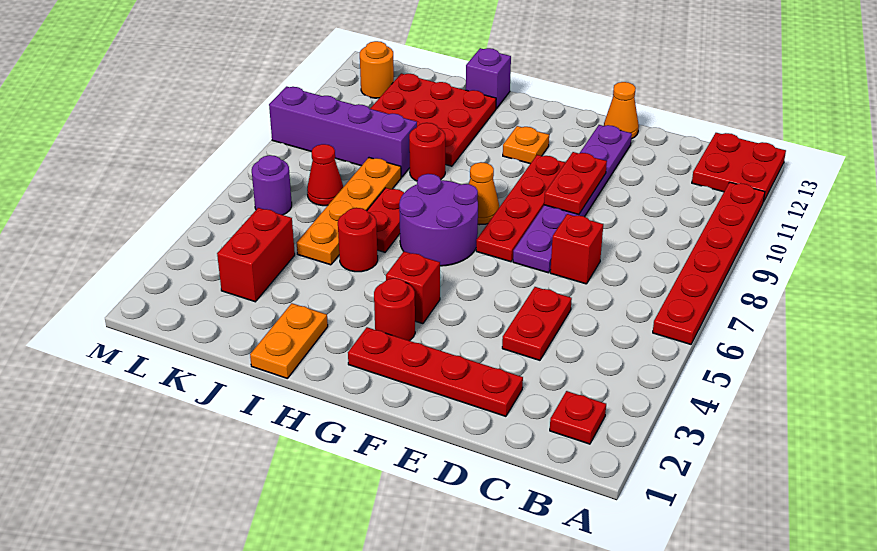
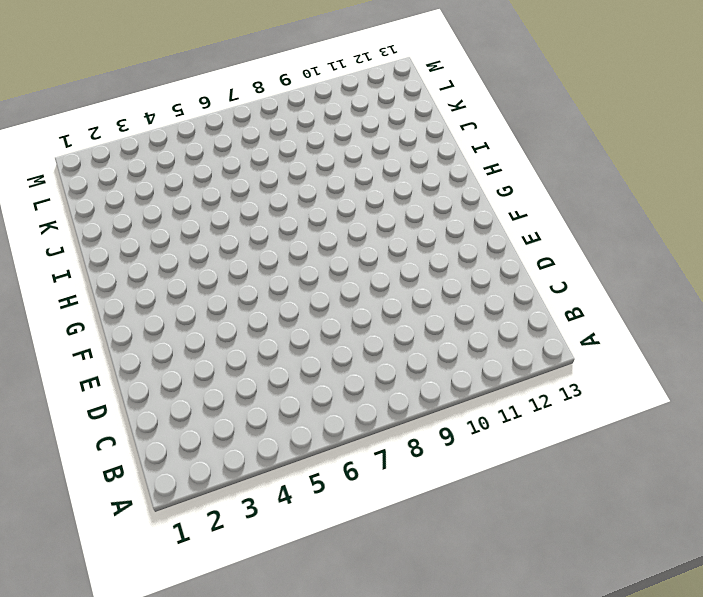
none -> red 1x6 plate [653,182,765,344]
none -> red 2x2 plate [692,133,786,202]
none -> red 1x1 plate [550,391,606,444]

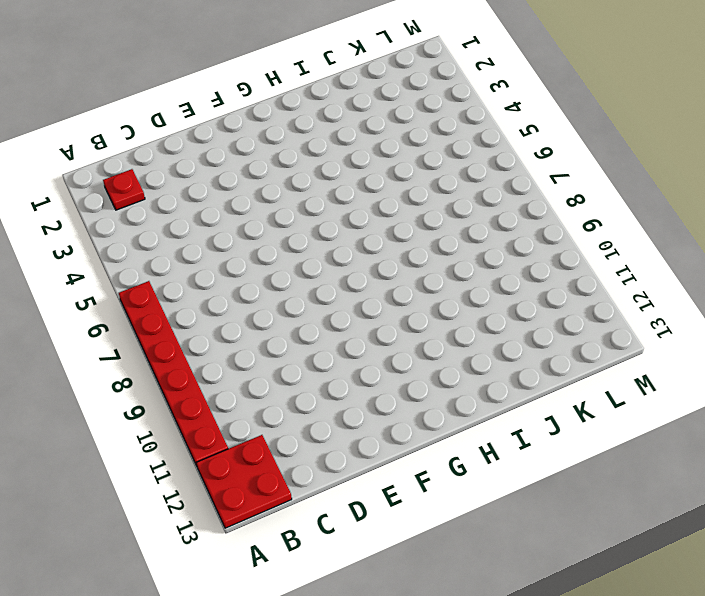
none -> red 1x4 plate [348,327,523,416]
none -> red 1x2 plate [502,287,572,360]
none -> red 1x1 brick [550,214,603,284]

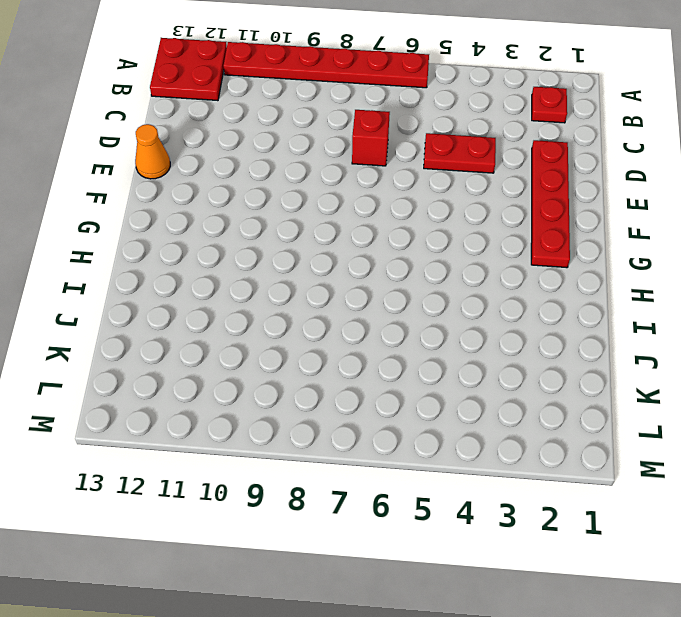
none -> purple 1x6 plate [513,125,632,273]
none -> red 1x4 plate [476,155,565,262]
none -> red 1x1 round brick [374,278,415,341]

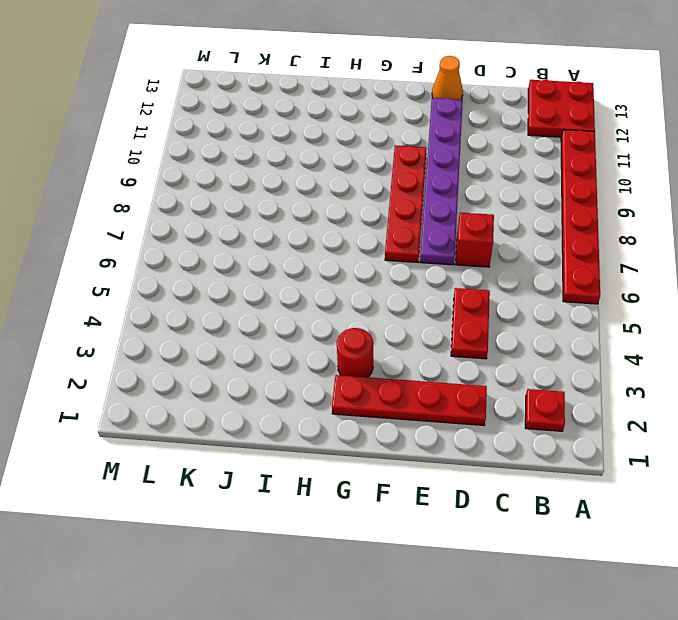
none -> red 1x1 brick [386,252,440,324]
none -> purple 2x2 round brick [399,174,478,266]
none -> orange 1x1 cone [469,162,499,225]

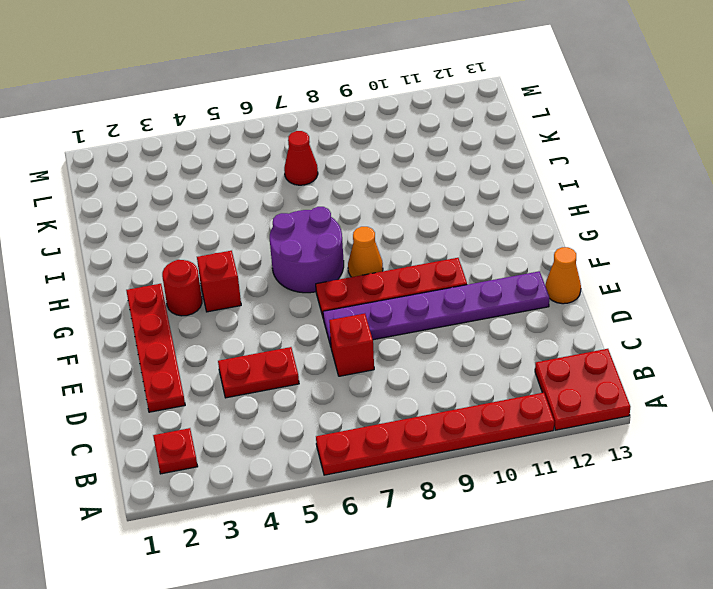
none -> orange 1x1 plate [503,126,549,164]
none -> orange 1x2 plate [250,303,328,378]
none -> red 1x1 round brick [338,208,378,272]

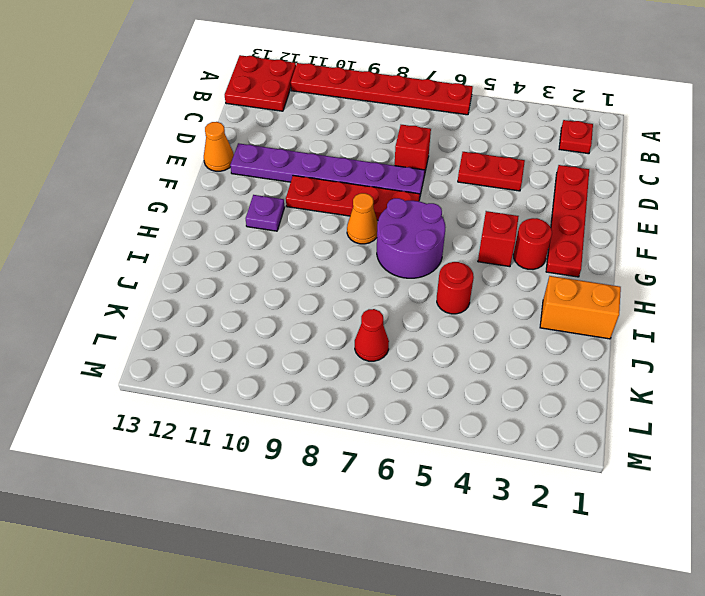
purple 1x1 plate [246,195,285,231] -> orange 1x1 plate [503,126,549,164]
orange 1x2 brick [540,276,621,339] -> orange 1x2 plate [250,303,328,378]
none -> red 1x2 plate [367,188,404,252]
none -> red 1x1 round brick [409,123,445,181]
none -> red 3x3 plate [370,73,496,166]

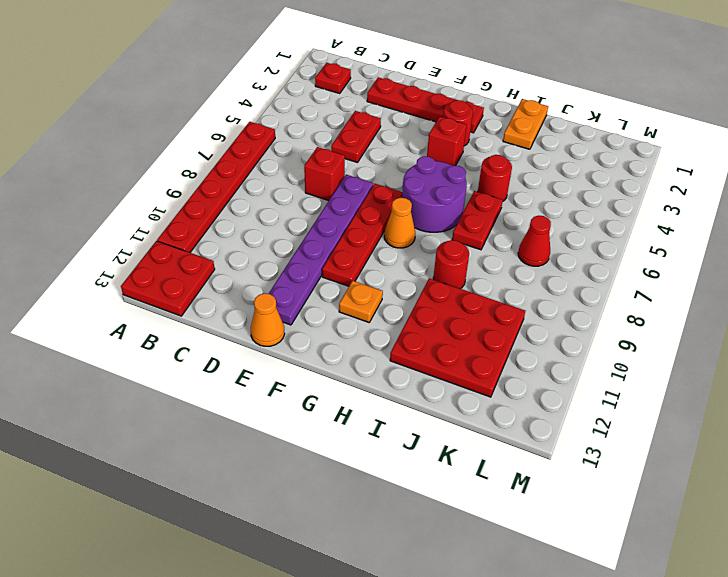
none -> purple 1x1 brick [466,48,511,109]
none -> orange 1x4 plate [297,158,401,265]
none -> purple 1x4 brick [269,87,417,177]

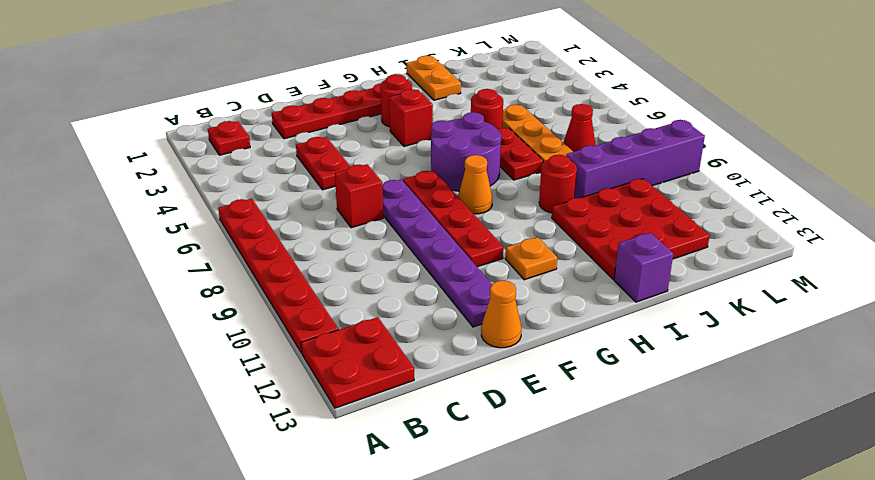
none -> red 1x2 brick [217,208,295,302]
none -> purple 1x1 round brick [252,155,292,215]
none -> orange 1x1 round brick [360,41,394,98]

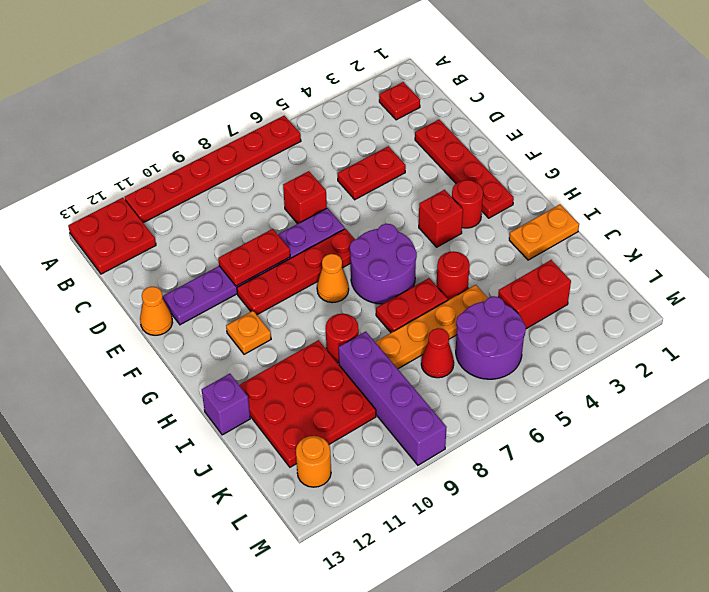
purple 2x2 round brick [456,296,526,379] -> purple 1x1 round brick [252,155,292,215]

